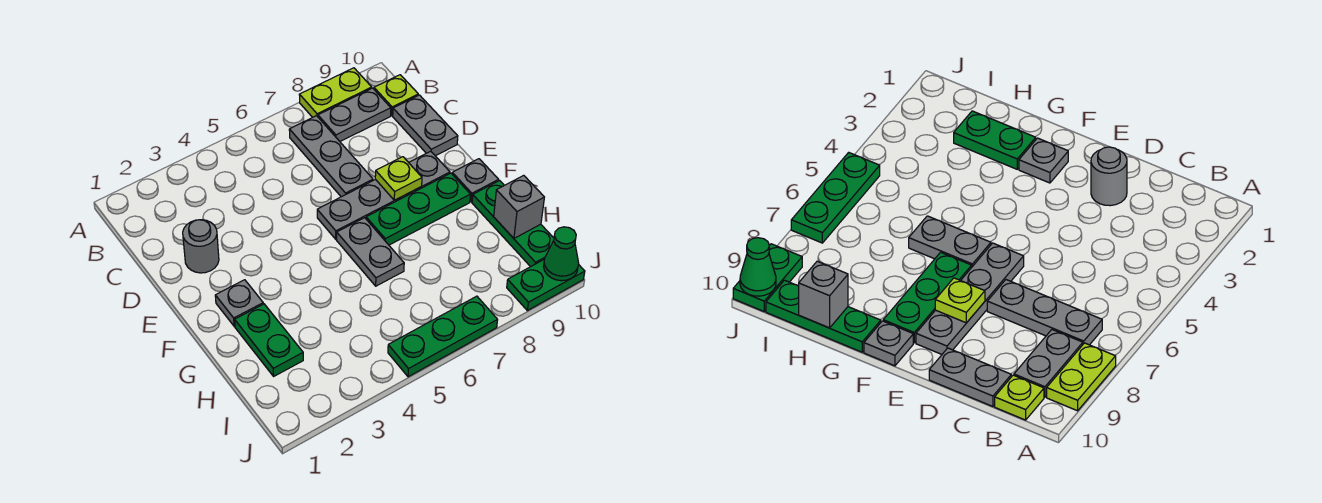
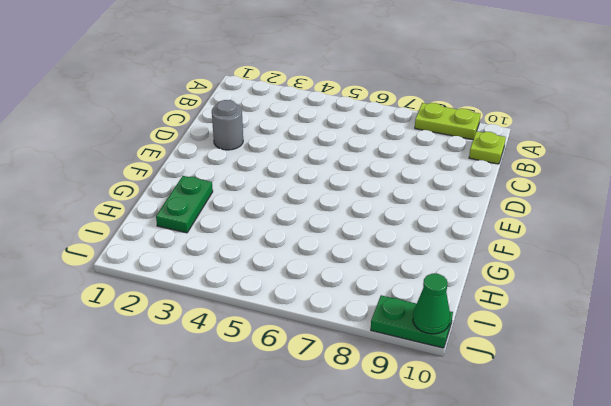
none -> grey 1x3 plate [289,116,373,197]
none -> grey 1x2 plate [318,88,391,141]
none -> grey 1x2 plate [393,95,458,156]

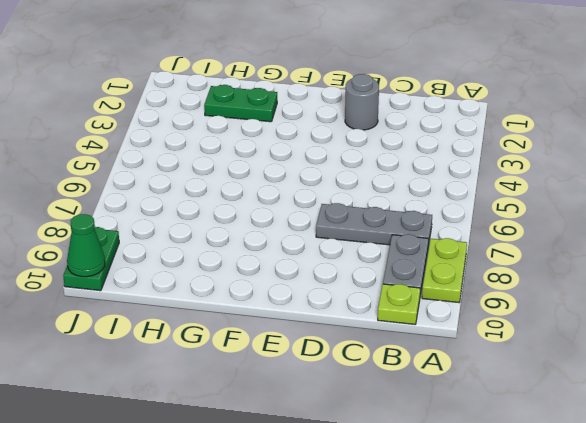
none -> grey 1x2 plate [393,95,458,156]
none -> grey 1x4 plate [317,151,450,239]
none -> grey 1x1 plate [215,280,263,326]

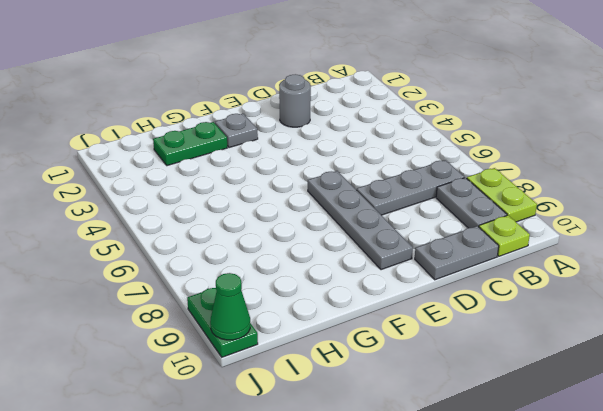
none -> grey 1x2 plate [337,218,404,286]
none -> green 1x3 plate [366,173,470,245]
none -> grey 1x1 plate [452,159,499,202]

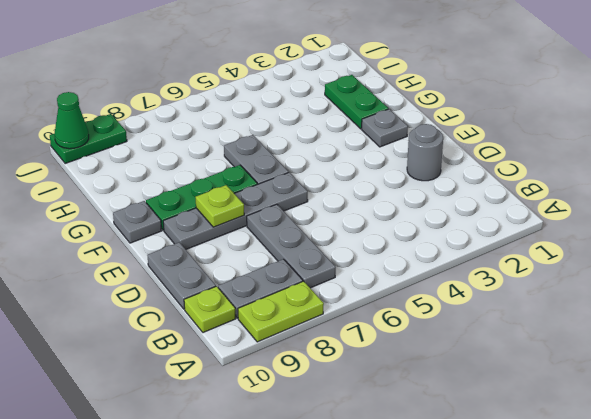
none -> green 1x3 plate [472,181,554,267]
none -> green 1x3 plate [388,296,497,377]
none -> grey 1x1 brick [494,175,544,238]

